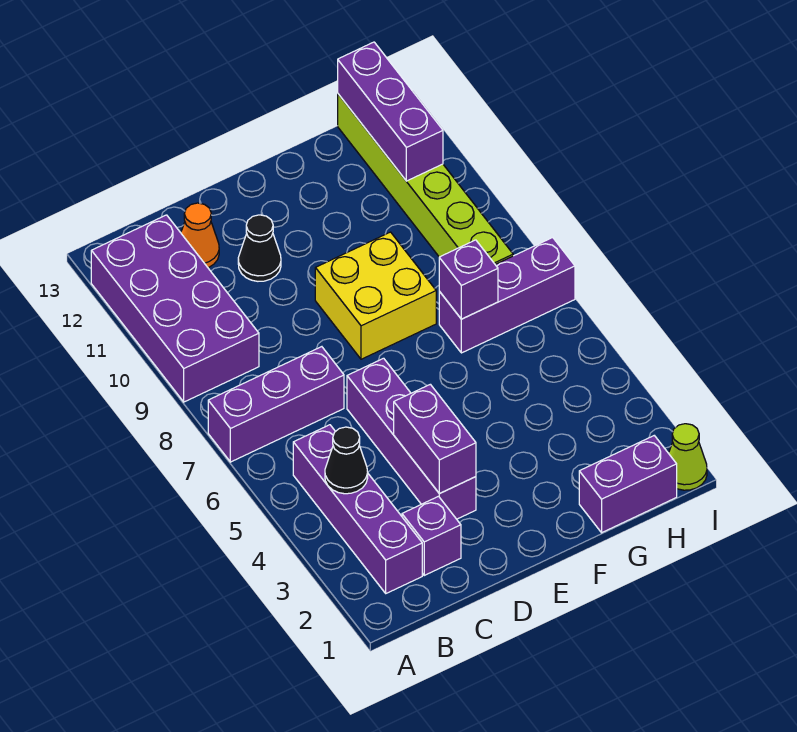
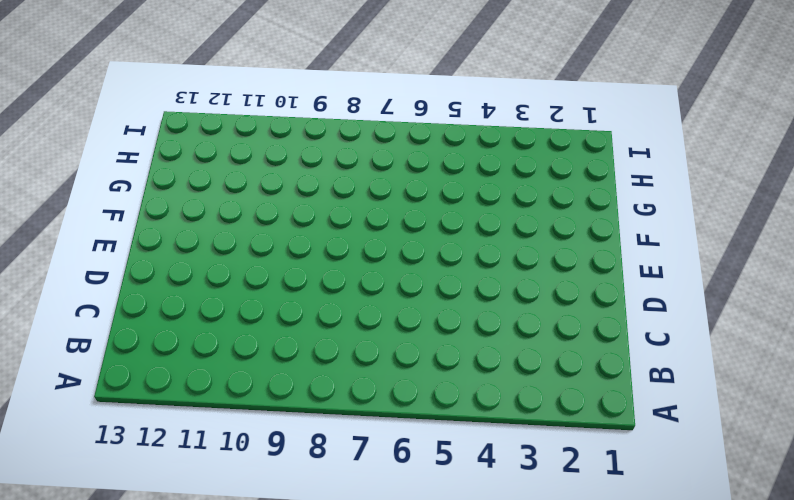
none -> purple 1x3 brick [208,347,344,462]
none -> purple 2x4 brick [91,215,259,402]
none -> purple 1x4 brick [293,425,422,593]

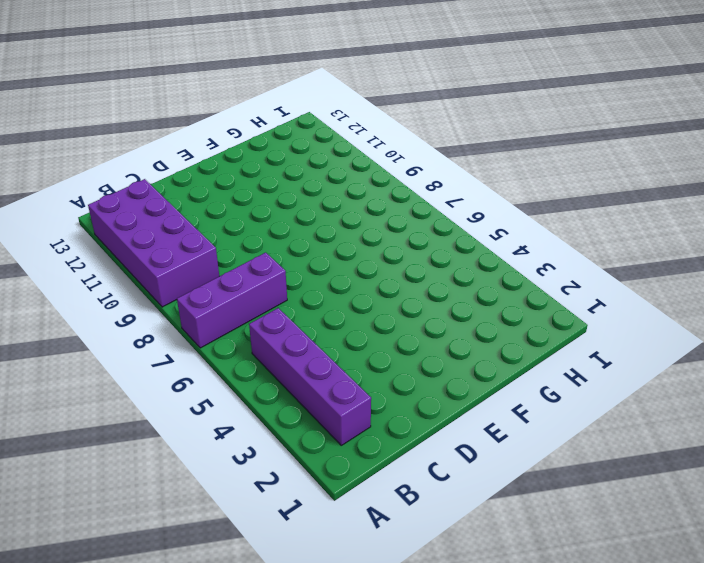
none -> purple 1x1 brick [402,496,461,575]
none -> orange 1x1 cone [181,203,219,268]
none -> purple 1x4 brick [347,358,476,519]

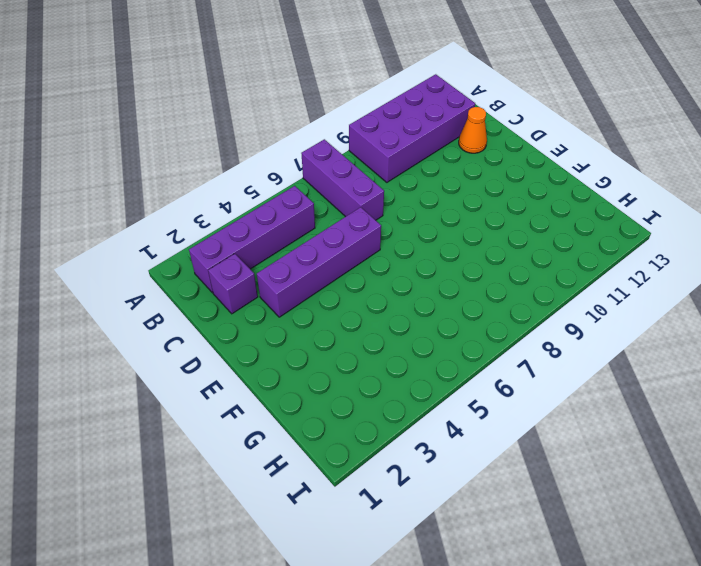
none -> black 1x1 cone [238,215,281,281]
none -> yellow 2x2 brick [315,232,436,359]
none -> purple 1x2 brick [579,436,677,533]

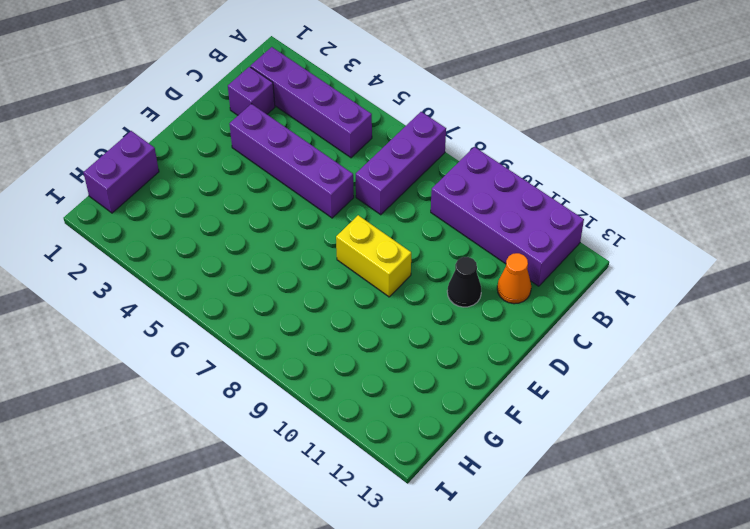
yellow 1x2 brick [336,215,411,297] -> yellow 2x2 brick [315,232,436,359]
none -> purple 1x3 brick [439,238,575,353]
none -> lime 1x6 brick [338,94,513,264]
none -> lime 1x1 cone [669,424,707,490]

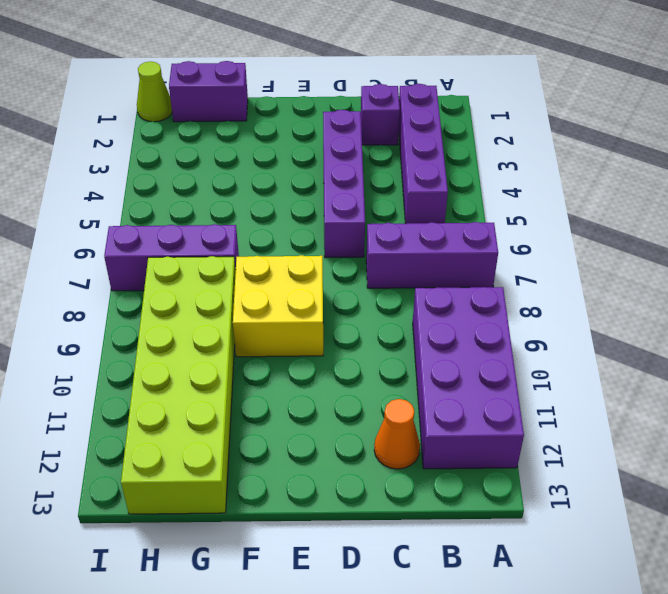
lime 2x6 brick [121,256,236,514] -> lime 1x6 brick [338,94,513,264]
none -> black 1x1 cone [238,215,281,281]
none -> black 1x1 cone [325,427,368,494]
none -> purple 1x2 brick [394,384,476,494]

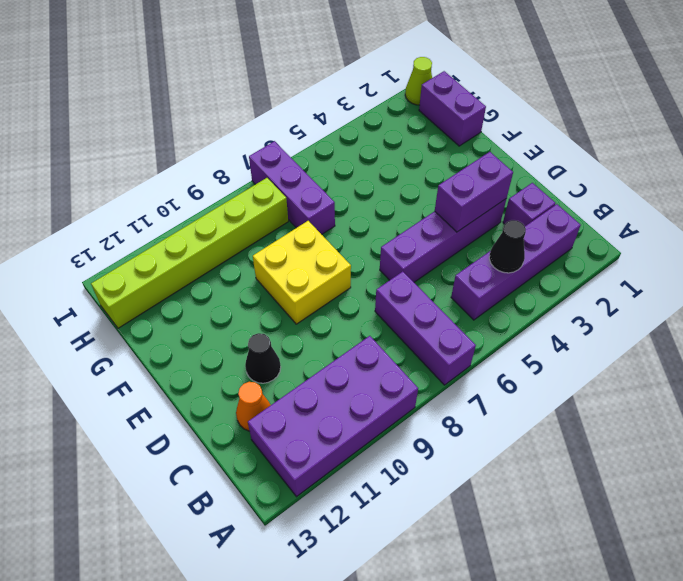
none -> purple 1x1 brick [439,240,498,319]
none -> purple 1x3 brick [338,42,443,181]

